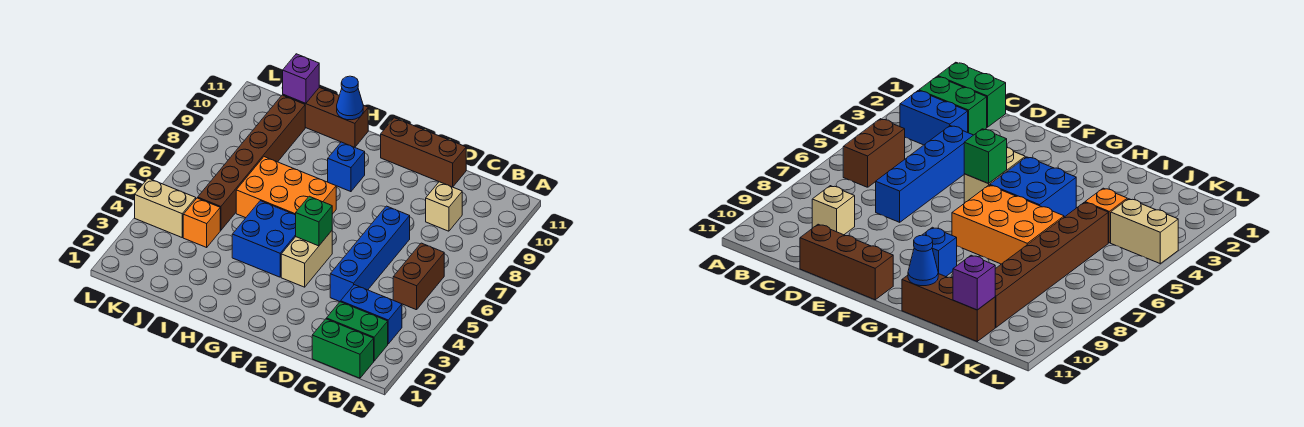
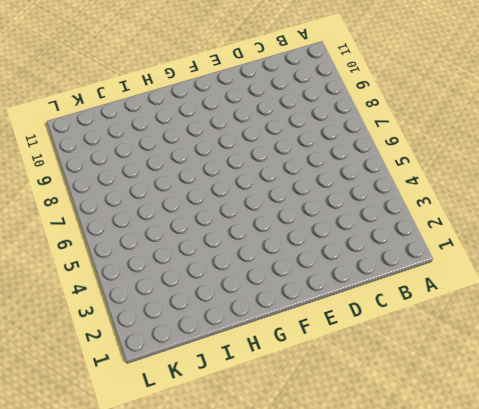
none -> green 1x2 brick [312,319,374,378]
none -> green 1x2 brick [326,302,388,361]
none -> blue 1x2 brick [341,285,402,344]

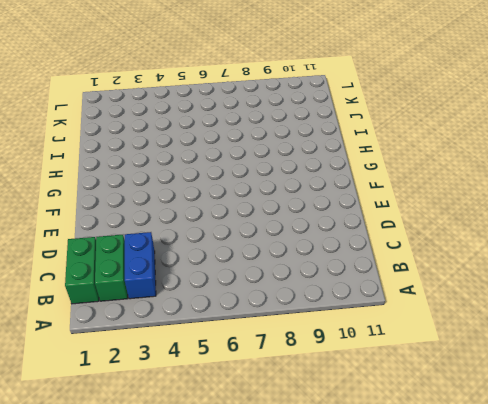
none -> brown 1x2 brick [393,243,444,310]
none -> tan 1x1 brick [426,182,462,231]
none -> blue 1x4 brick [330,206,410,302]

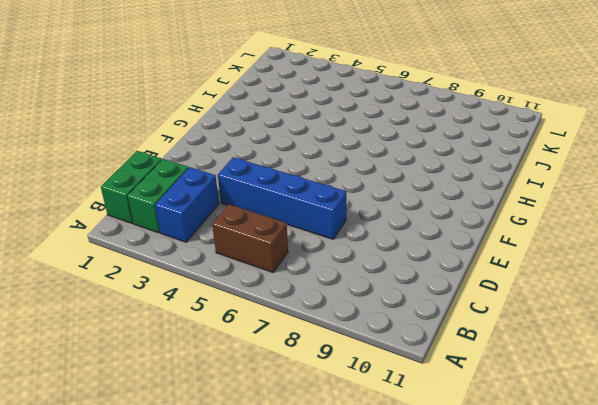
none -> tan 1x1 brick [426,182,462,231]
none -> brown 1x3 brick [381,118,466,187]
none -> tan 1x2 brick [281,231,332,287]

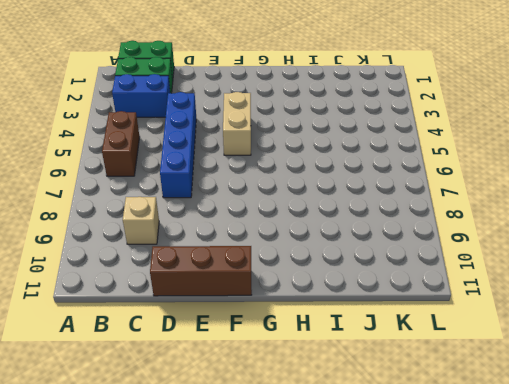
none -> blue 2x2 brick [232,201,296,277]
none -> orange 2x3 brick [236,157,336,218]
none -> blue 1x1 brick [328,142,365,192]

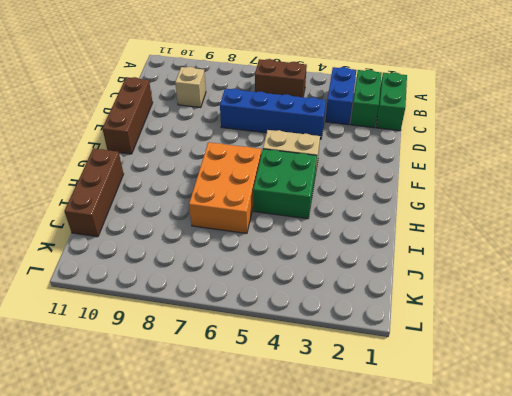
green 2x2 brick [253,149,317,219] -> blue 2x2 brick [232,201,296,277]
none -> blue 1x1 brick [328,142,365,192]
none -> orange 1x1 brick [183,198,220,247]
none -> brown 1x6 brick [198,95,305,230]

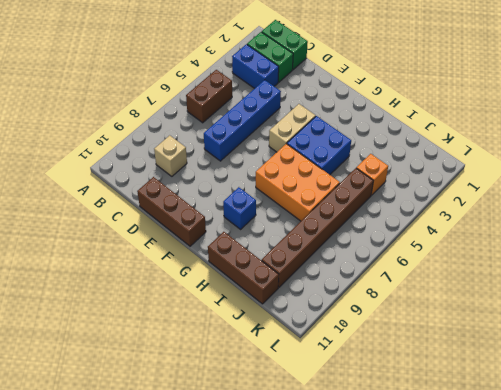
none -> tan 1x2 brick [135,178,196,237]
none -> green 1x1 brick [296,196,332,246]
none -> blue 1x1 cone [337,76,363,120]

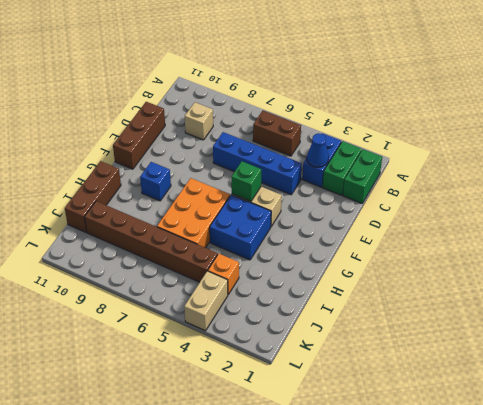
blue 1x1 cone [307,133,329,167] -> blue 1x1 cone moved to [337,76,363,120]
none -> purple 1x1 brick [283,54,319,103]

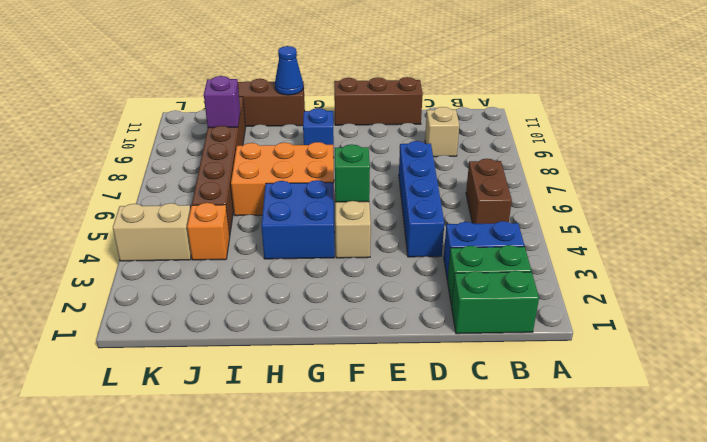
purple 1x1 brick [204,76,240,128] -> purple 1x1 brick moved to [283,54,319,103]

